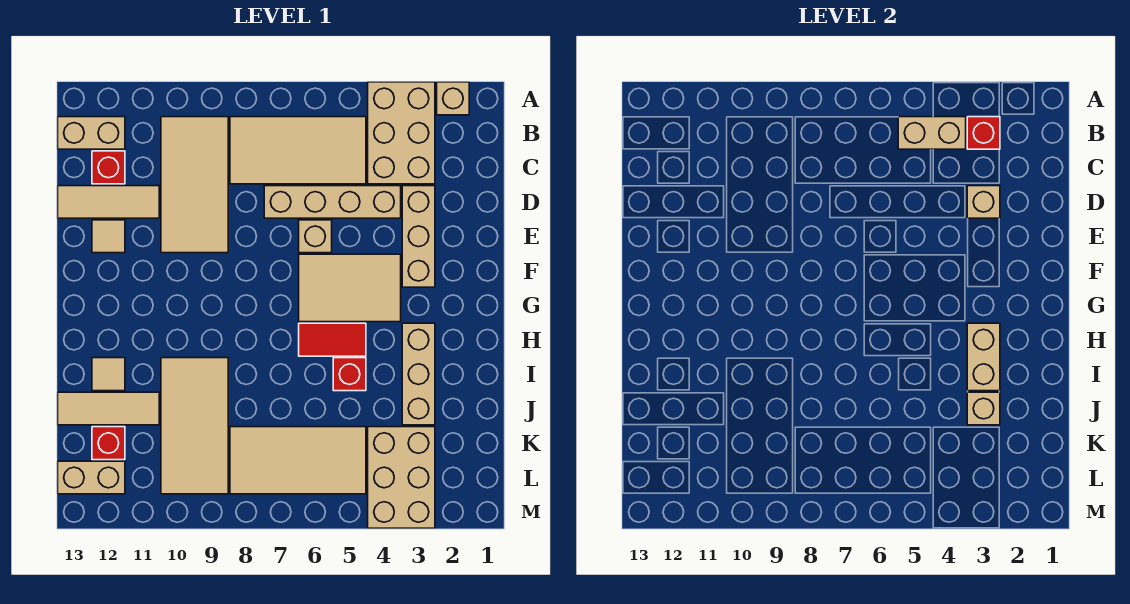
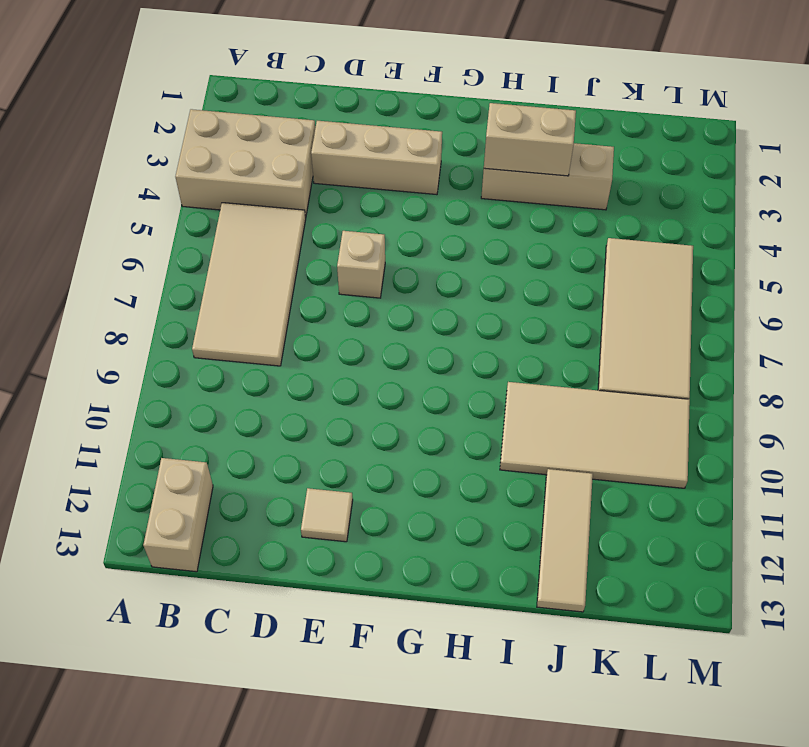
none -> tan 1x1 brick [437,82,469,115]
none -> tan 2x4 tile [161,117,228,253]
none -> red 1x1 brick [92,151,125,184]

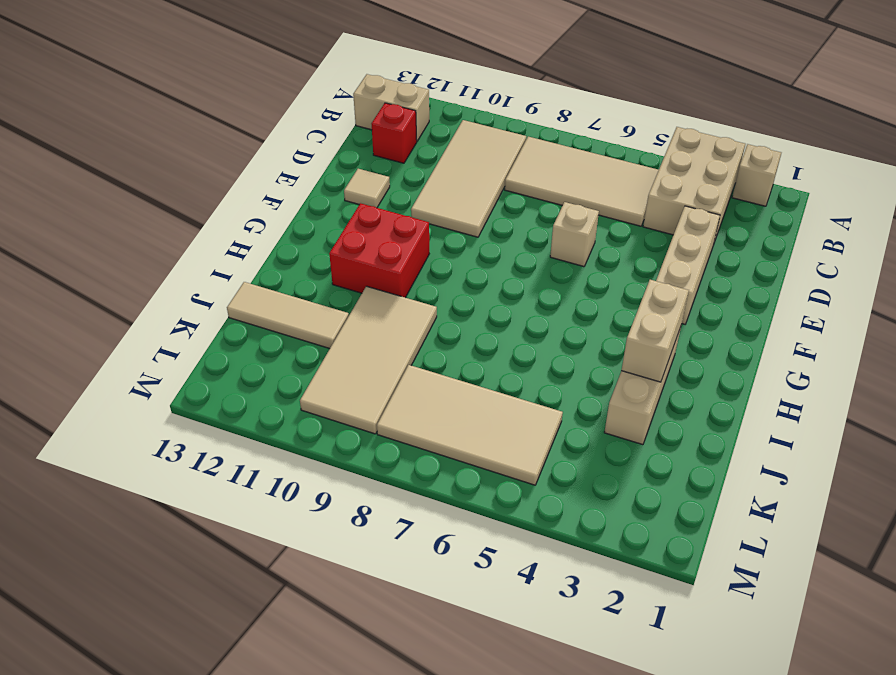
red 2x2 brick [329,203,429,298] -> none
none -> tan 1x4 brick [264,186,401,218]
none -> tan 1x3 tile [58,186,159,218]
none -> tan 2x3 tile [299,254,401,322]

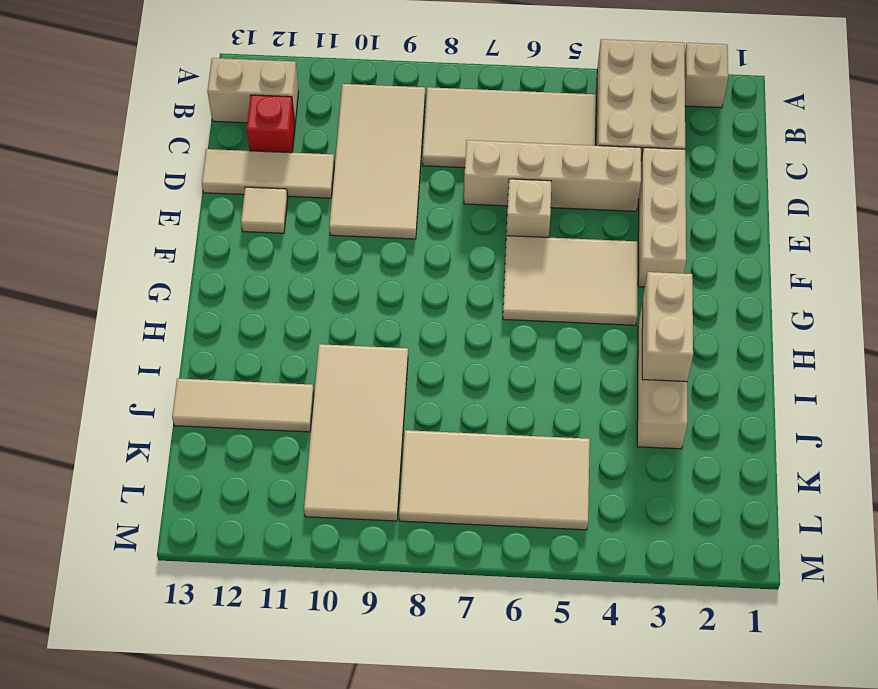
none -> red 1x2 tile [299,323,366,356]
none -> red 1x1 brick [333,358,366,391]
none -> tan 1x1 tile [92,358,125,391]

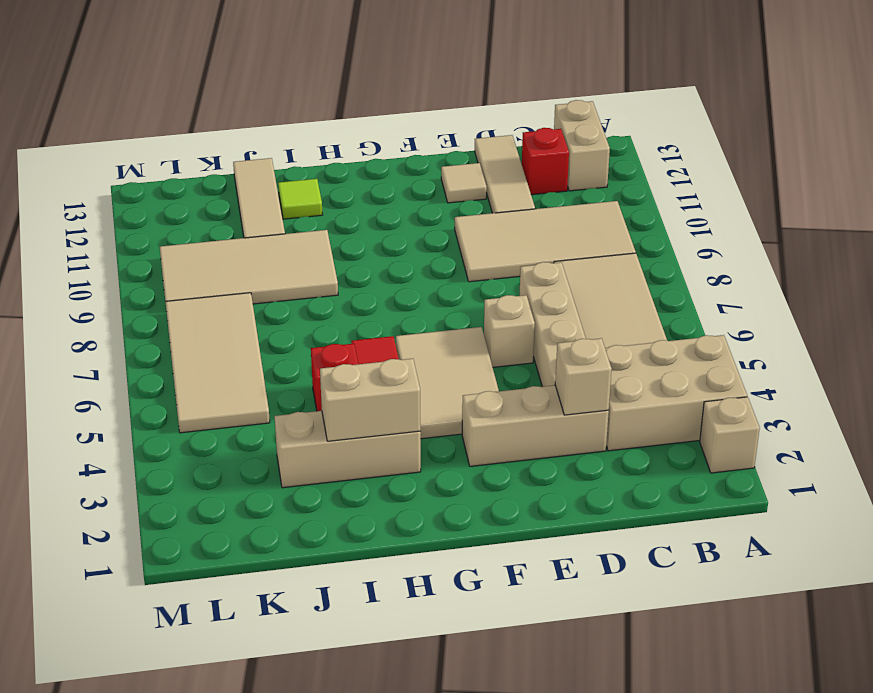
lime 1x1 tile [278,179,323,219] -> tan 1x1 tile [92,358,125,391]
none -> tan 2x3 brick [368,427,435,528]
none -> red 1x1 brick [92,427,125,460]
none -> tan 1x2 brick [58,461,125,494]

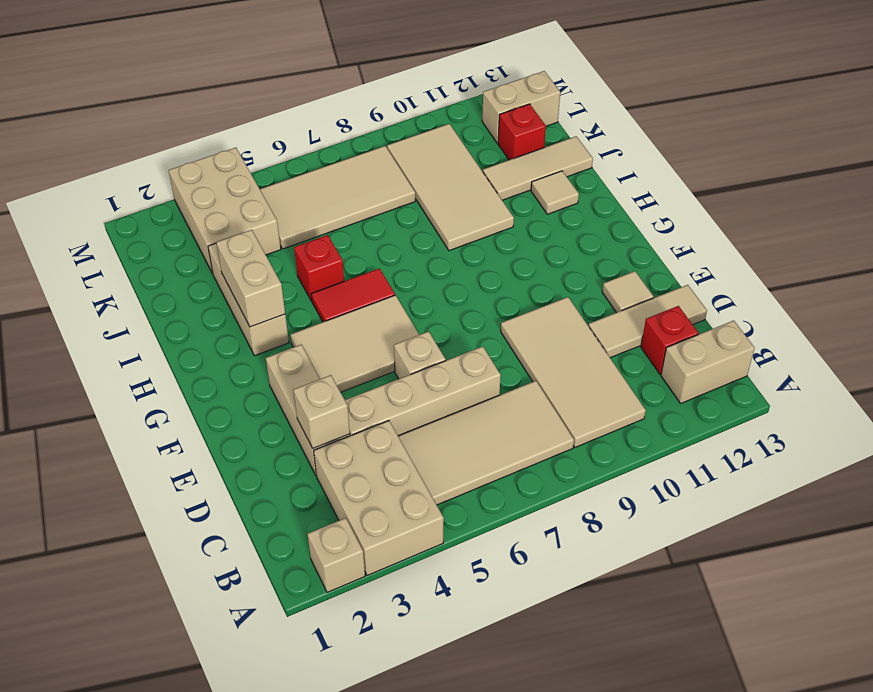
none -> red 1x1 brick [967,117,1000,149]
none -> tan 1x2 brick [898,117,966,149]
none -> tan 1x1 brick [967,392,1000,425]

